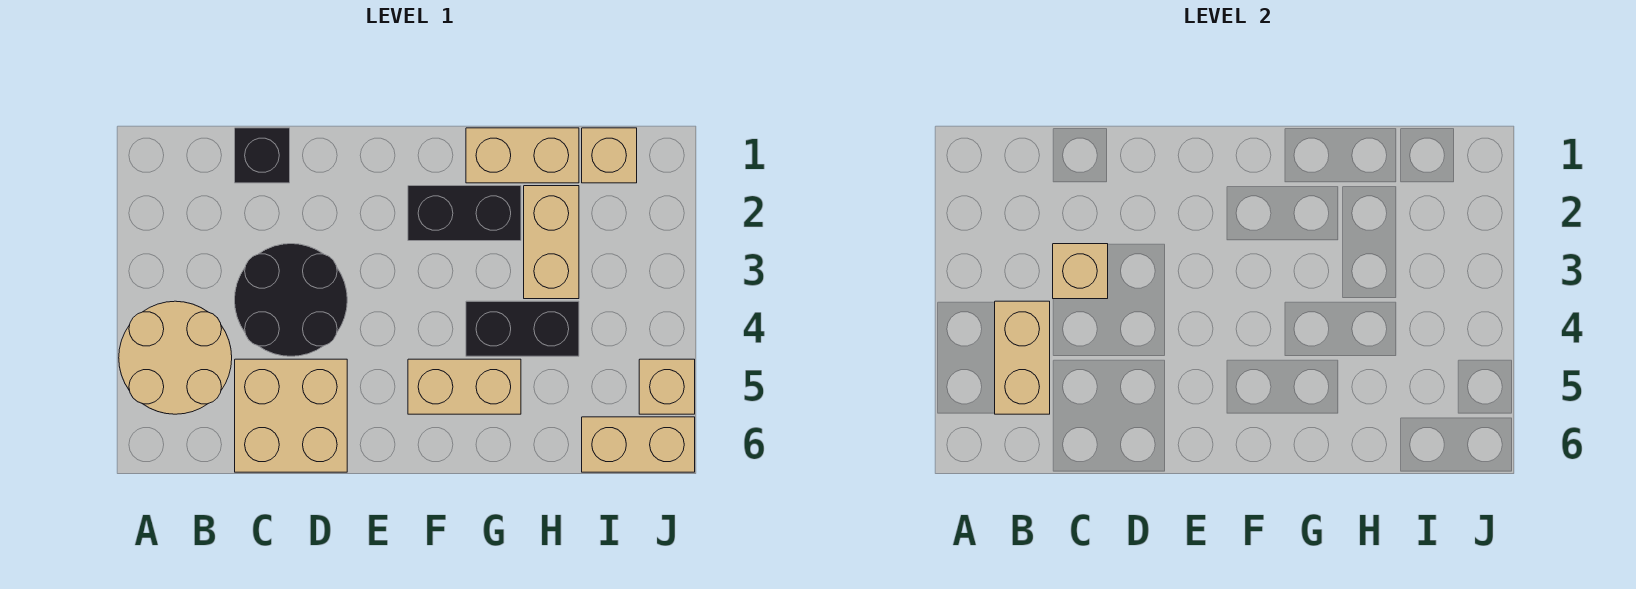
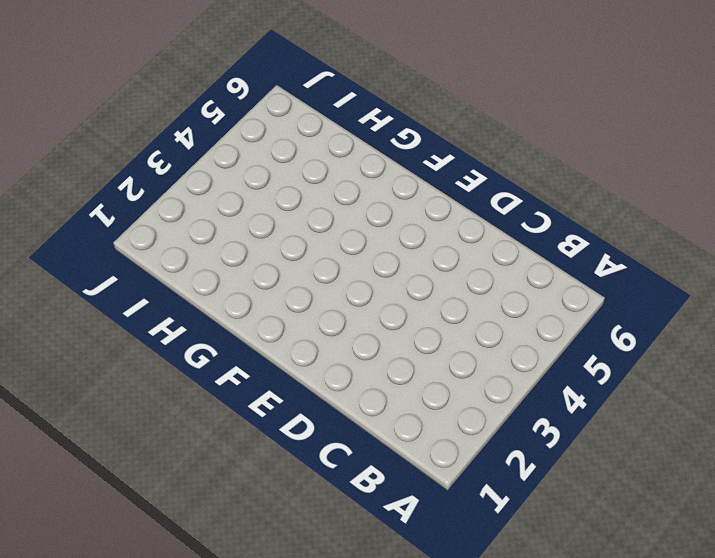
none -> tan 2x2 round brick [119,301,232,414]
none -> black 1x1 brick [235,128,290,183]
none -> black 2x2 round brick [235,244,347,356]

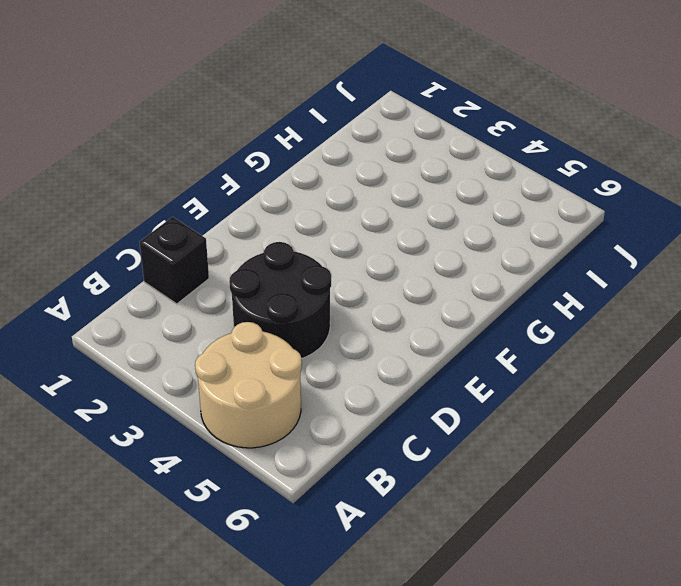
none -> tan 2x2 brick [235,359,347,472]
none -> black 1x2 brick [408,186,521,241]
none -> tan 1x2 brick [408,359,521,414]

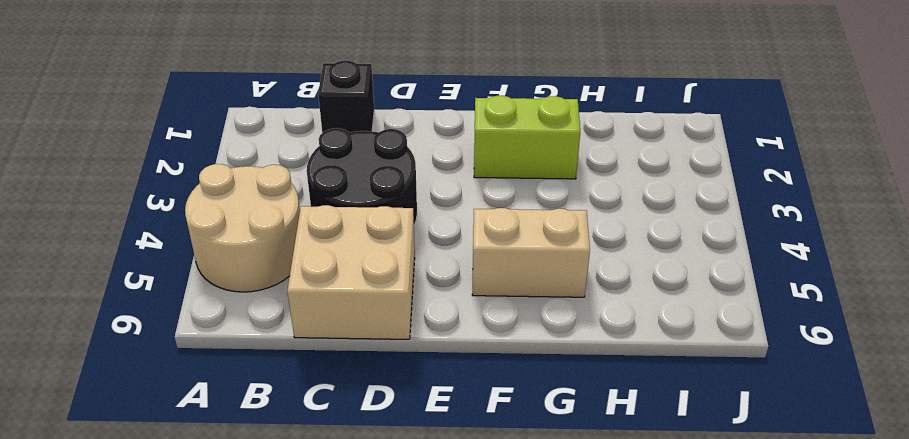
lime 1x2 brick [474,96,580,179] -> black 1x2 brick [408,186,521,241]
none -> tan 1x2 brick [466,128,579,183]
none -> black 1x2 brick [466,301,579,356]
none -> tan 1x2 brick [524,186,579,299]

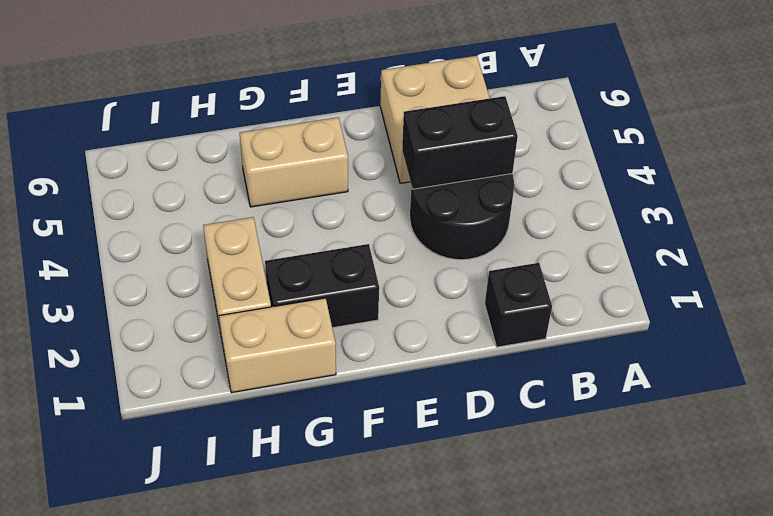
black 1x2 brick [402,96,518,189] -> black 1x2 brick moved to [466,301,579,356]
none -> tan 2x2 round brick [119,301,232,414]
none -> tan 1x1 brick [582,128,637,183]
none -> tan 1x2 brick [582,417,695,472]

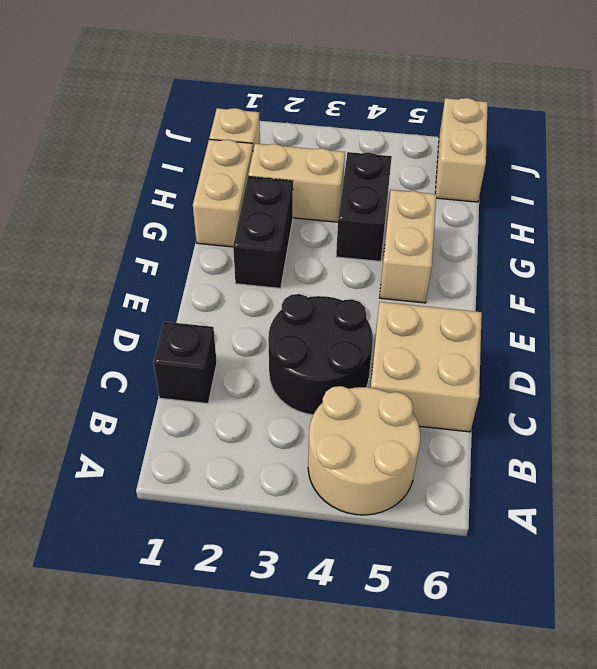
none -> tan 1x1 brick [639,359,695,414]
none -> tan 1x2 brick [995,301,1050,414]
none -> tan 1x1 brick [1053,244,1108,299]

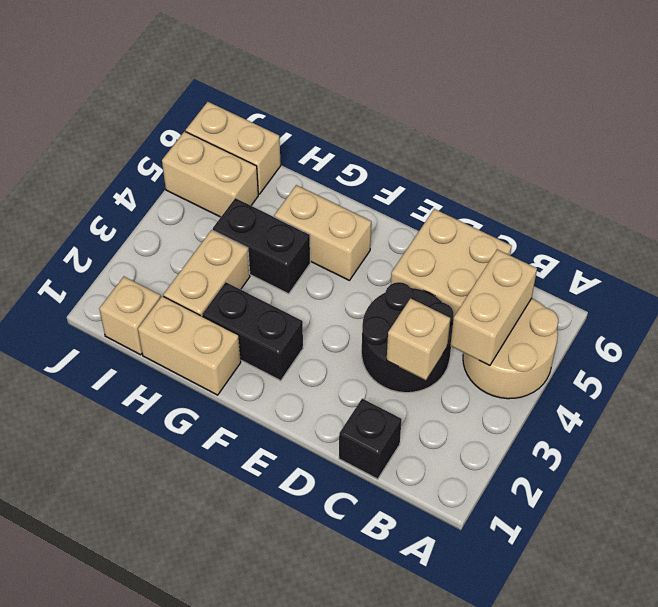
tan 1x2 brick [162,131,258,217] -> tan 1x1 brick [639,359,695,414]

